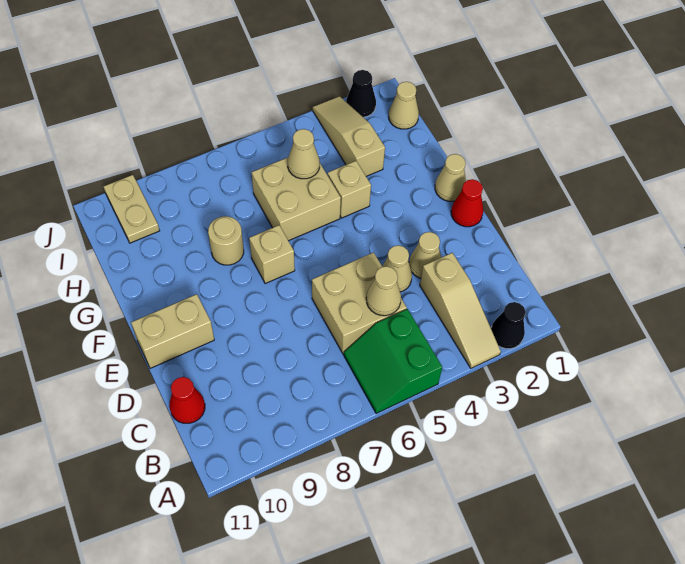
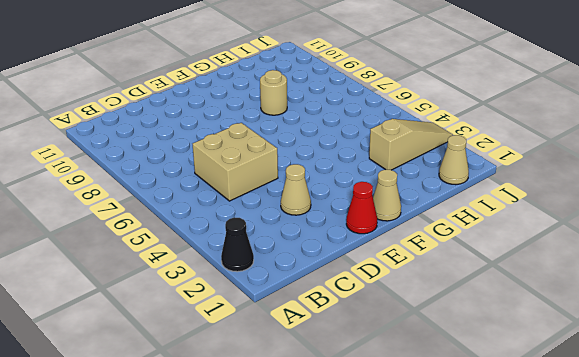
none -> tan 1x3 slope [420,253,501,368]
none -> green 2x2 slope [344,309,442,413]
none -> red 1x1 cone [169,377,205,423]

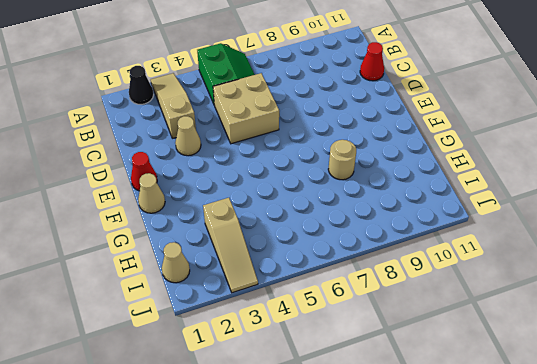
none -> tan 1x1 cone [382,245,412,292]
none -> tan 1x2 brick [131,294,214,368]
none -> tan 1x1 brick [249,225,295,284]

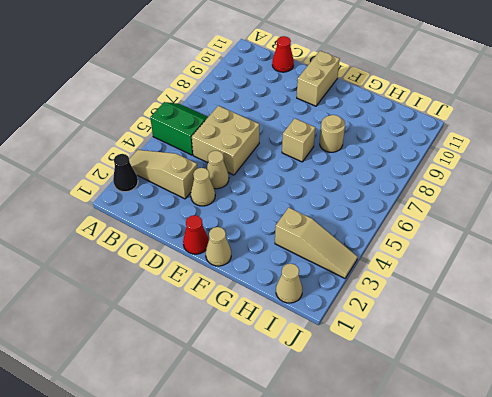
none -> tan 1x1 brick [328,161,371,218]
none -> tan 2x2 brick [252,157,341,241]
none -> tan 1x2 plate [103,175,160,243]

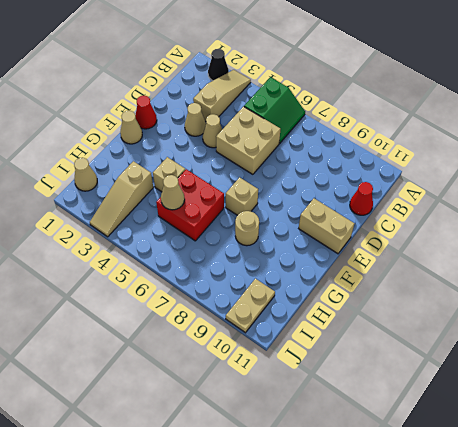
red 2x2 brick [156,169,224,241] -> tan 2x2 brick [252,157,341,241]
none -> black 1x1 cone [346,70,376,117]
none -> tan 1x1 cone [366,266,401,316]

